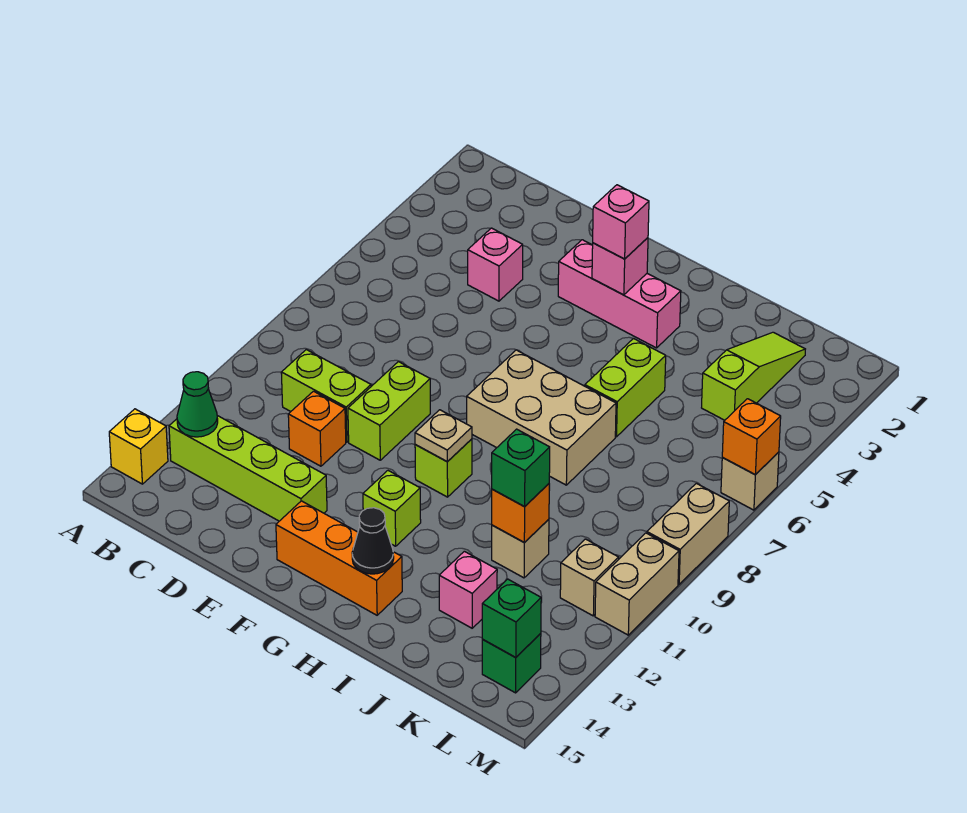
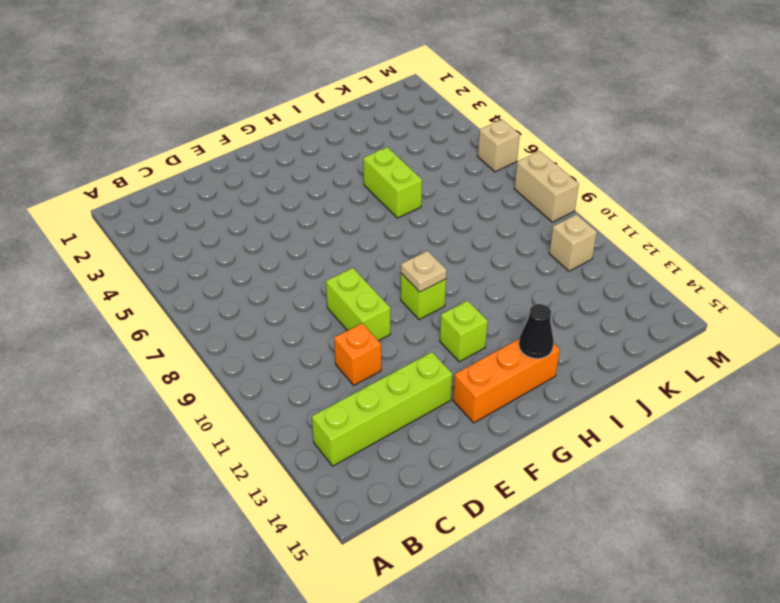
none -> yellow 1x1 brick [109,409,168,484]
none -> lime 1x2 brick [281,350,371,442]
none -> pink 1x1 brick [468,228,523,301]

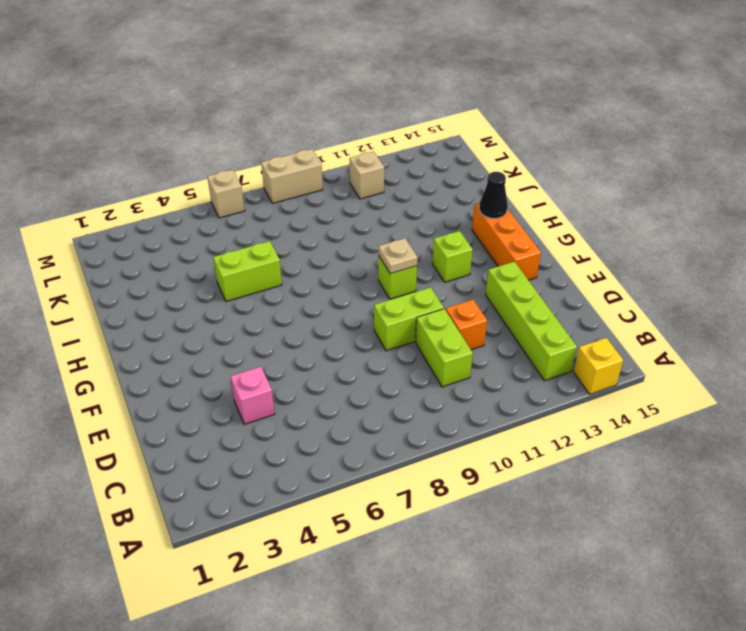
none -> pink 1x3 brick [558,240,681,348]
none -> tan 2x3 brick [467,350,616,485]
none -> tan 1x1 brick [492,519,549,578]

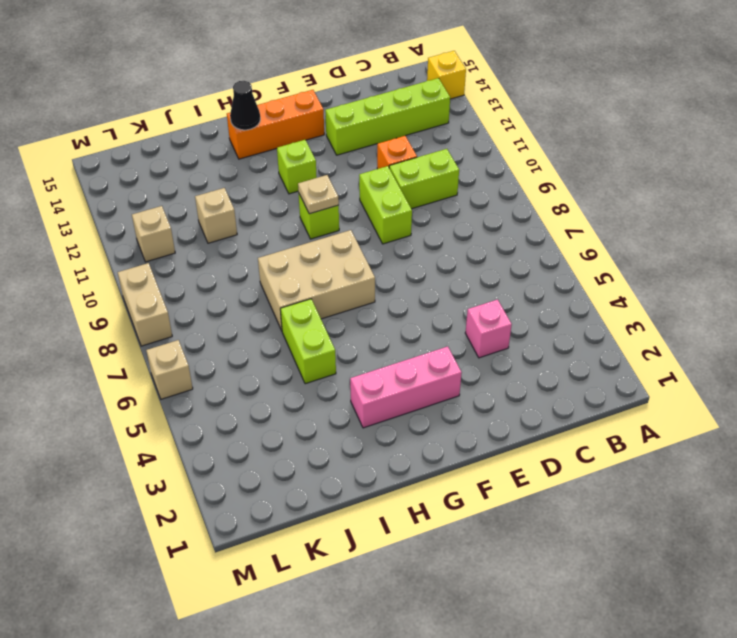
none -> pink 1x1 brick [439,551,497,628]
none -> lime 1x3 slope [702,332,805,420]
none -> green 1x1 brick [482,633,541,693]

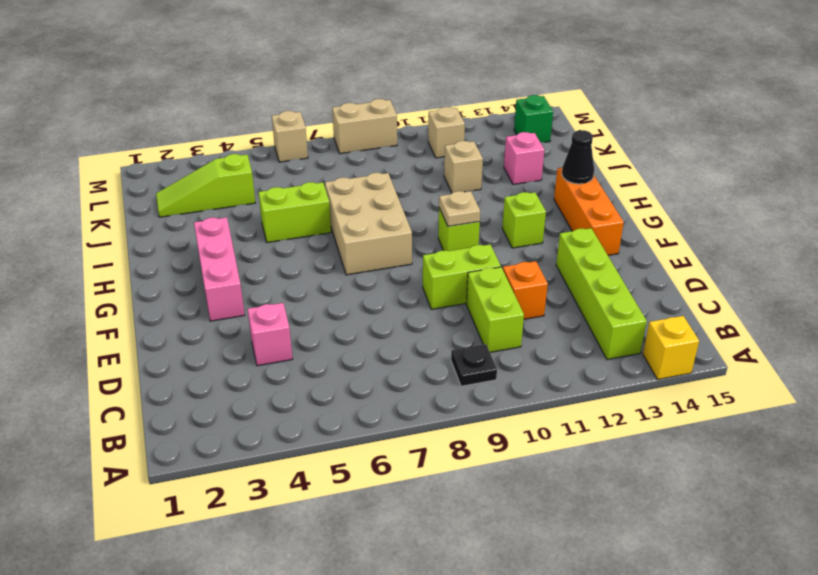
black 1x1 plate [451,344,497,386] -> none
none -> tan 1x2 brick [595,533,679,635]
none -> green 1x1 cone [177,372,218,437]
none -> pink 1x1 brick [592,238,648,295]

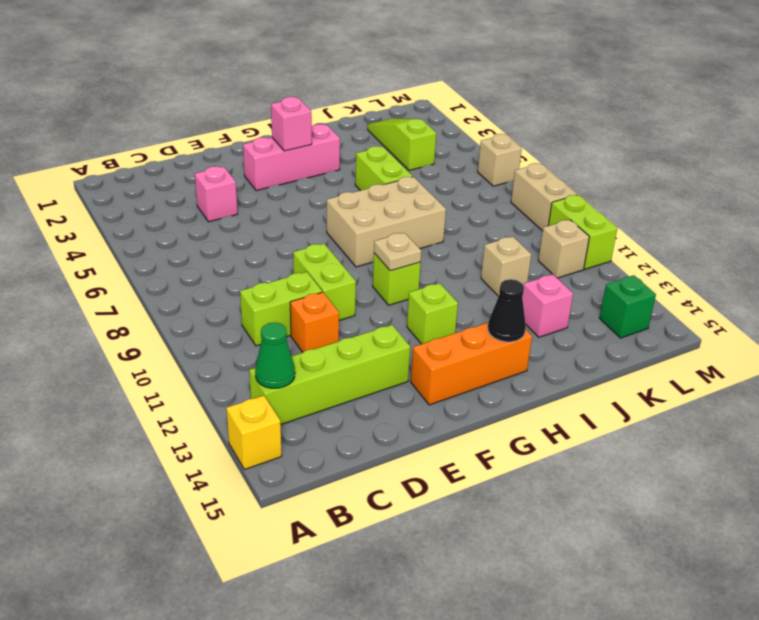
lime 1x2 brick [548,195,617,269] -> tan 1x2 brick [595,533,679,635]
none -> orange 1x1 brick [492,484,549,543]
none -> green 1x1 brick [482,579,541,657]
none -> orange 1x1 brick [722,399,781,475]

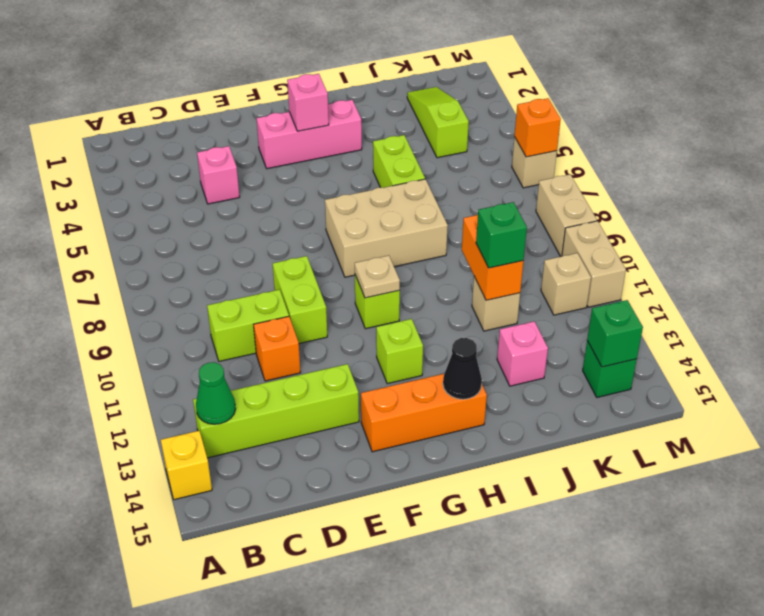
orange 1x2 brick [462,215,523,300] -> orange 1x1 brick [492,484,549,543]
none -> pink 1x1 brick [593,185,649,259]

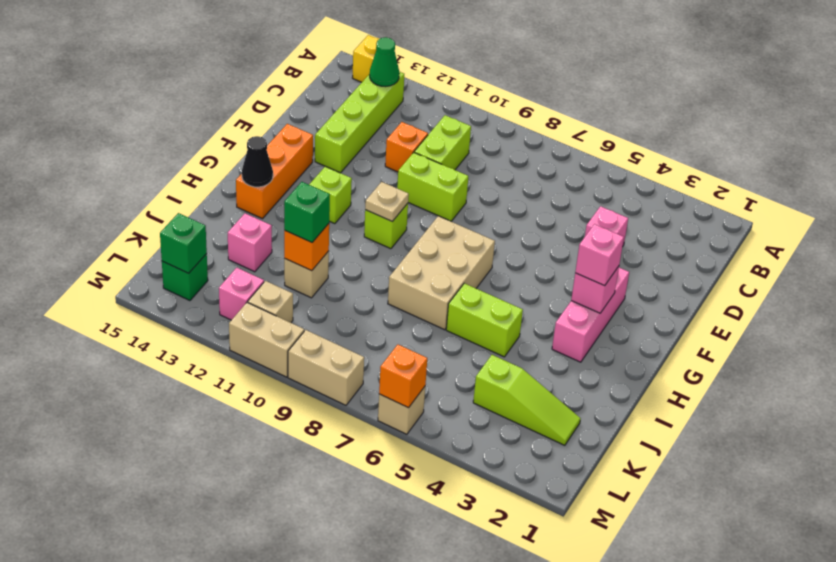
pink 1x1 brick [219,268,264,320] -> none

